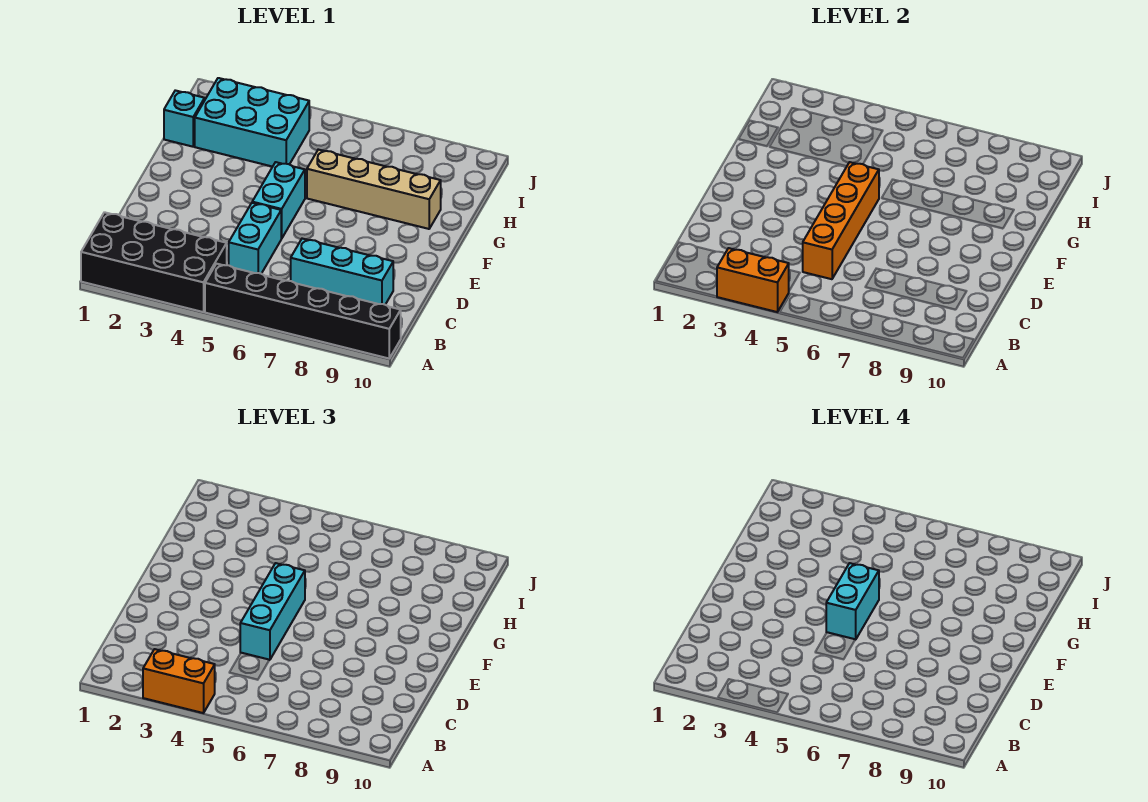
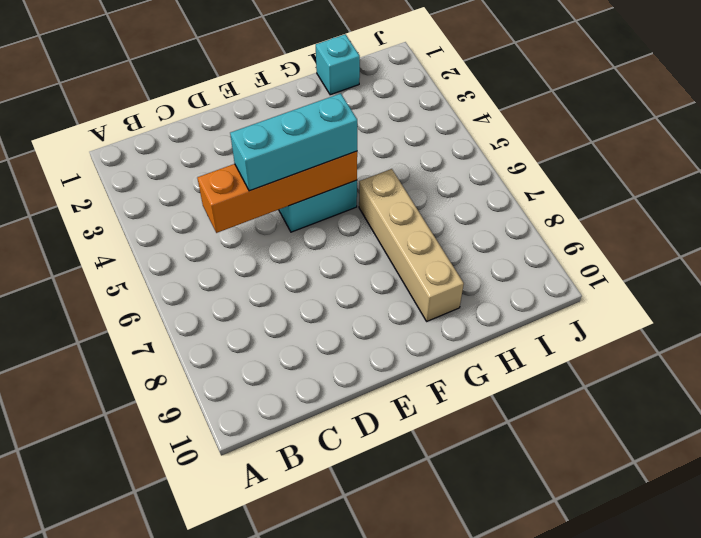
none -> black 2x4 brick [81,212,227,312]
none -> black 1x6 brick [205,264,401,358]
none -> cyan 1x2 brick [229,203,282,274]

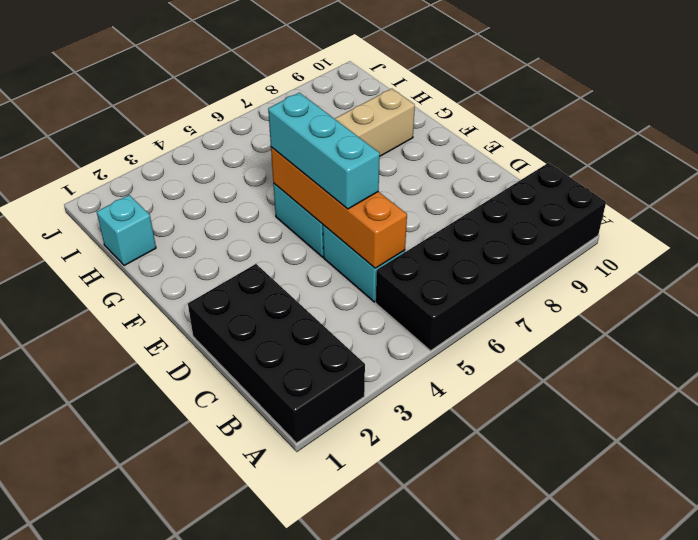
black 2x4 brick [188,264,365,443] -> black 2x4 brick turned to [81,212,227,312]
black 2x6 brick [376,163,606,351] -> black 1x6 brick [205,264,401,358]
none -> cyan 1x3 brick [291,239,393,305]
none -> cyan 2x3 brick [195,78,309,167]
none -> orange 1x2 brick [717,248,789,312]

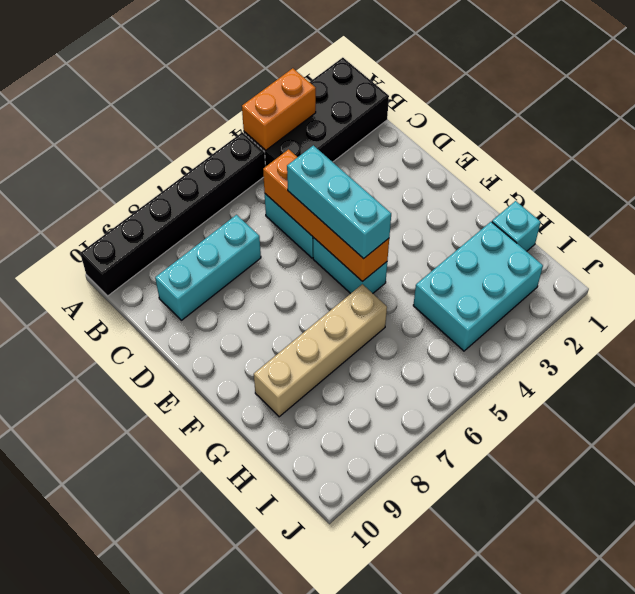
none -> orange 1x2 brick [143,649,215,713]
none -> cyan 1x2 brick [826,563,879,640]

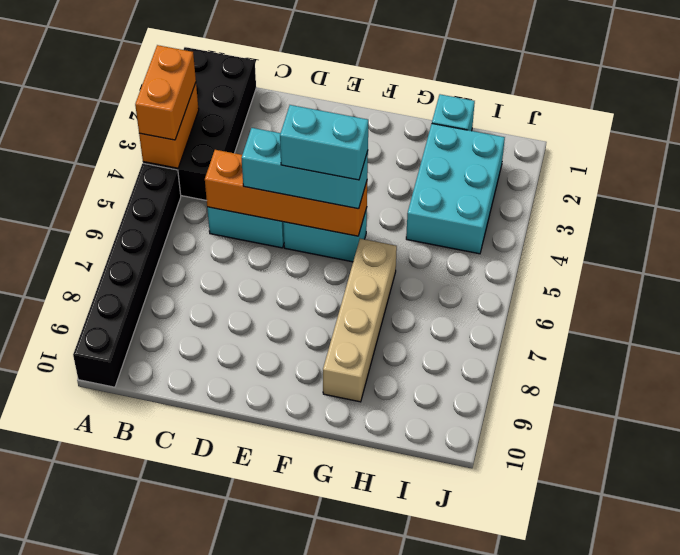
none -> cyan 1x3 brick [291,239,393,305]

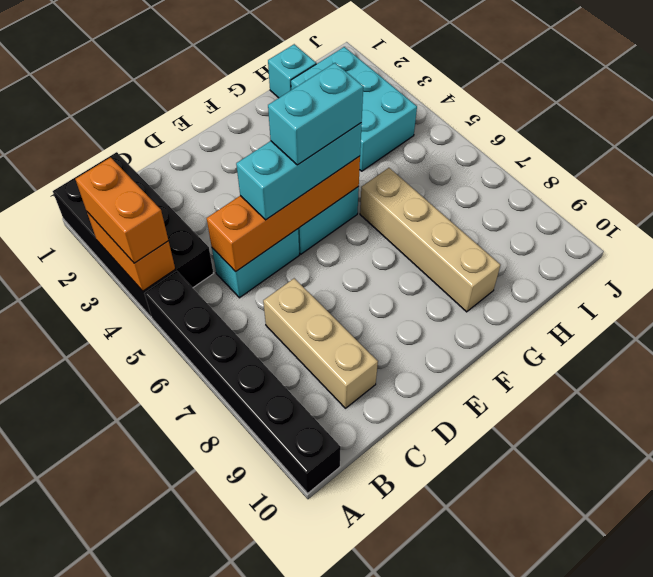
tan 1x3 brick [263,278,378,408] -> cyan 1x3 brick [291,239,393,305]

